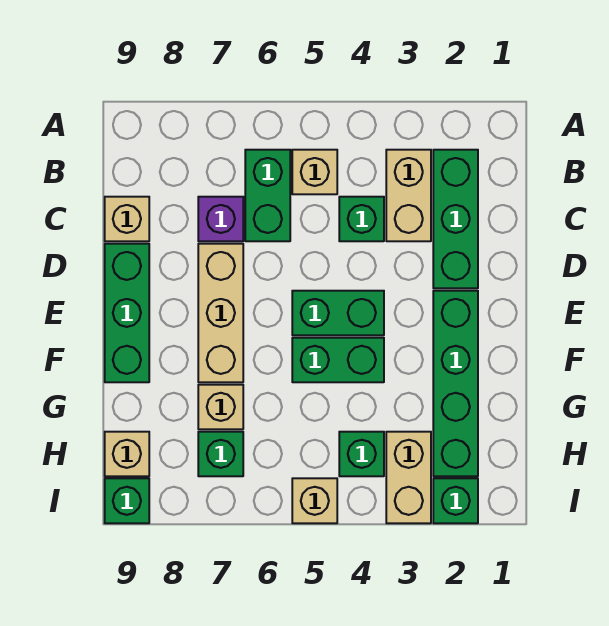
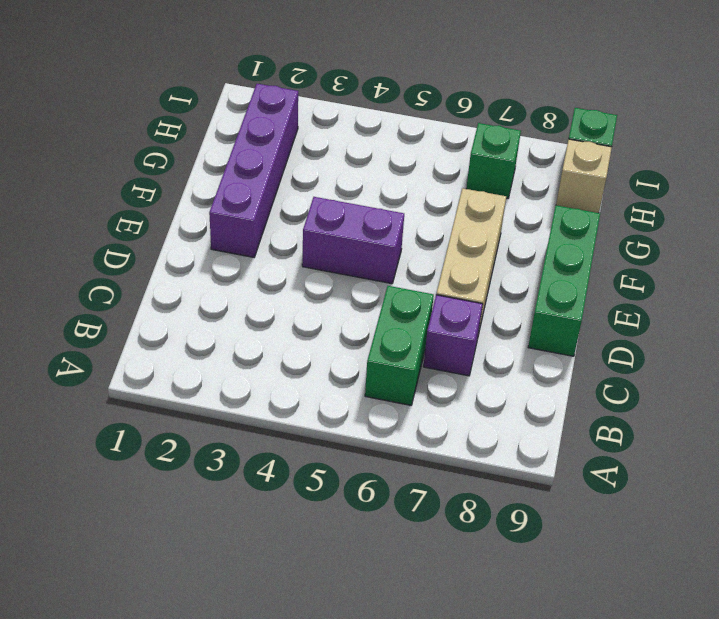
purple 1x4 brick [209,84,298,257] -> green 1x4 brick [433,291,478,476]
purple 1x2 brick [302,197,404,284] -> green 1x2 brick [292,291,384,335]
none -> green 1x3 brick [433,150,478,288]
none -> tan 1x2 brick [386,150,431,241]
none -> tan 1x1 brick [292,150,337,194]

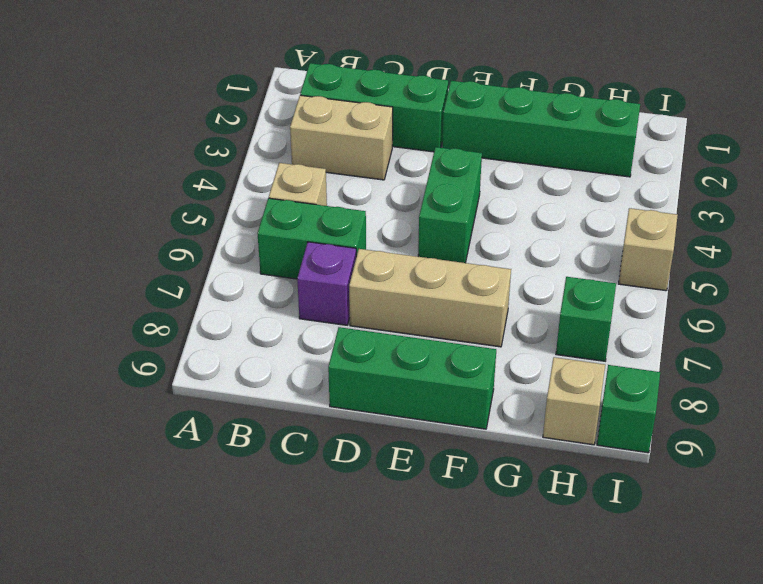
none -> green 1x1 brick [339,197,384,241]
none -> tan 1x1 brick [105,197,149,241]
none -> green 1x2 brick [292,338,384,382]

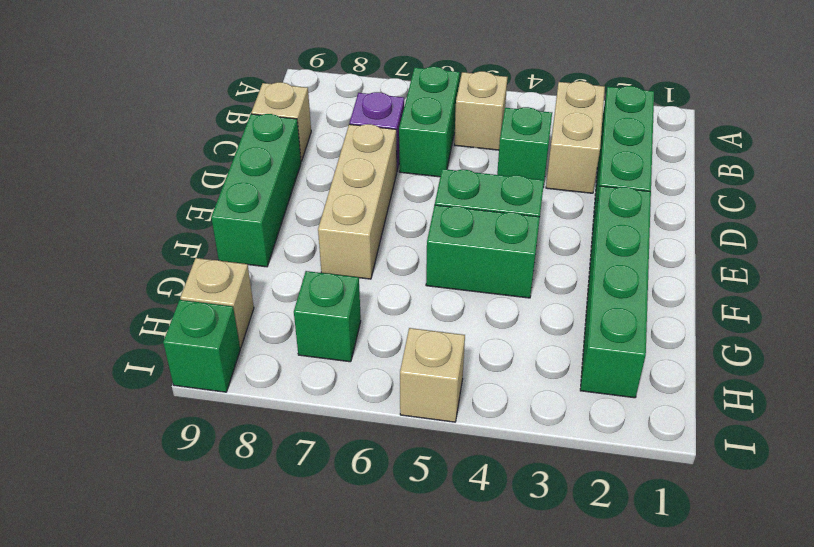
none -> tan 1x1 brick [198,385,243,429]
none -> tan 1x2 brick [386,432,431,523]
none -> green 1x1 brick [339,432,384,476]

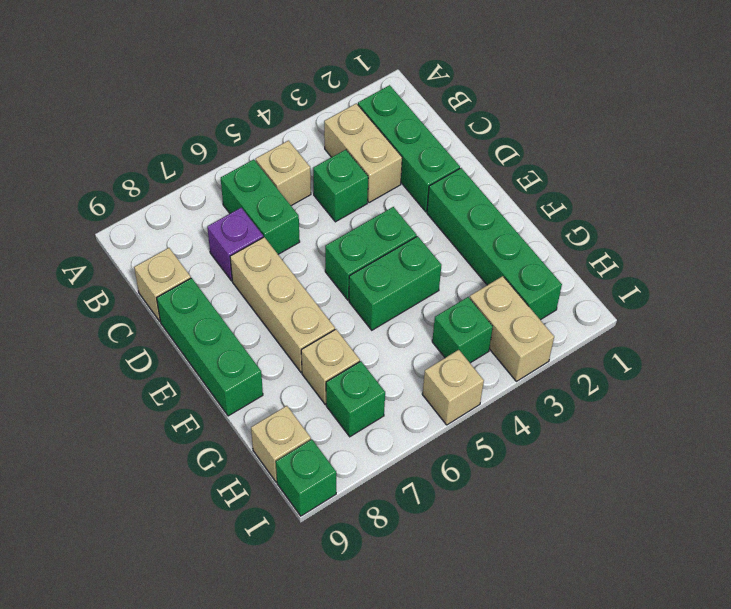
none -> green 1x1 brick [433,478,478,523]

